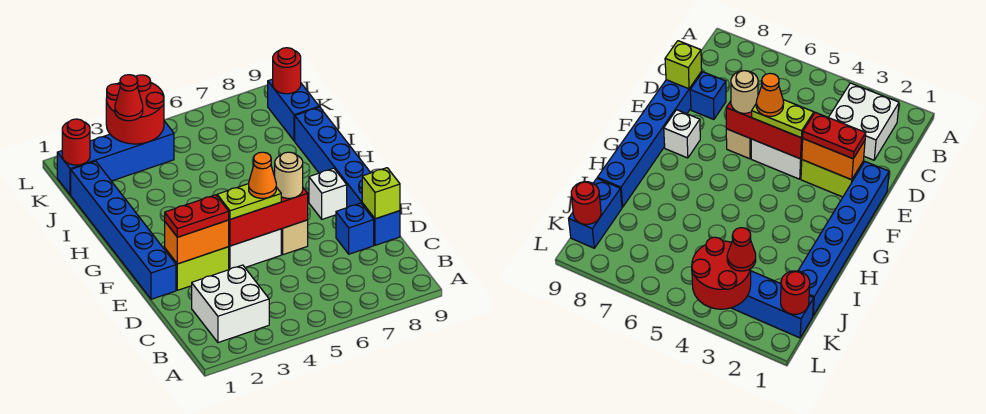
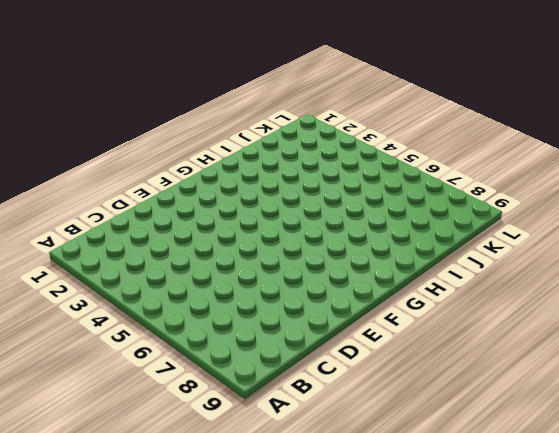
none -> white 2x2 brick [192,265,269,343]
none -> blue 1x1 brick [336,203,374,254]
none -> blue 1x6 brick [295,107,400,245]

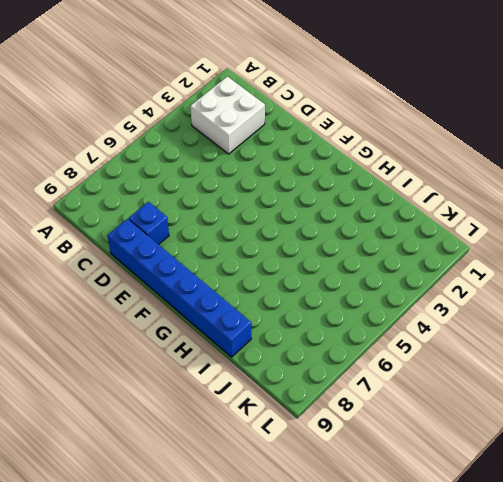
none -> blue 1x6 brick [71,161,176,299]
none -> lime 1x2 brick [165,247,229,290]
none -> white 1x2 brick [229,229,281,270]

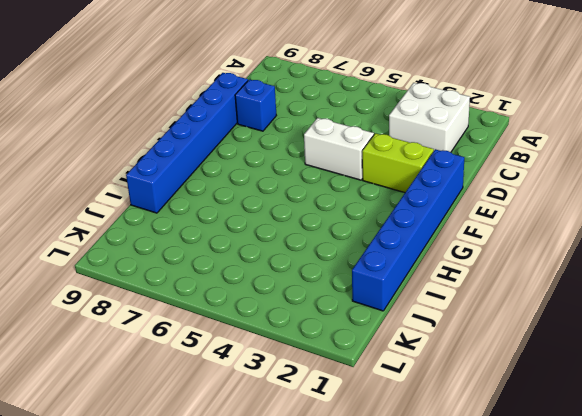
none -> tan 1x1 brick [281,220,308,255]
none -> white 1x1 brick [309,168,347,219]
none -> blue 1x2 brick [268,79,319,141]

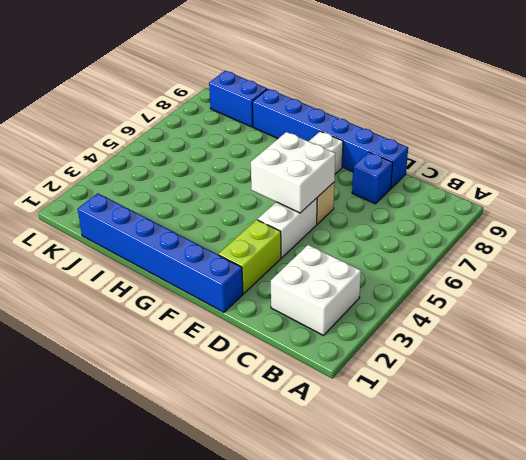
white 2x2 brick [251,132,336,213] -> red 1x3 brick [229,188,308,246]
none -> blue 1x4 brick [57,121,174,195]
none -> lime 1x1 brick [362,168,400,219]
none -> orange 1x2 brick [165,220,229,264]

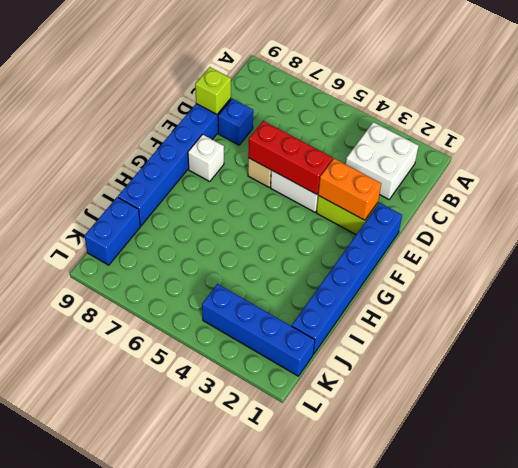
none -> red 1x1 round brick [62,119,90,165]
none -> red 2x2 round brick [106,75,164,144]
none -> red 1x1 round brick [273,48,301,94]

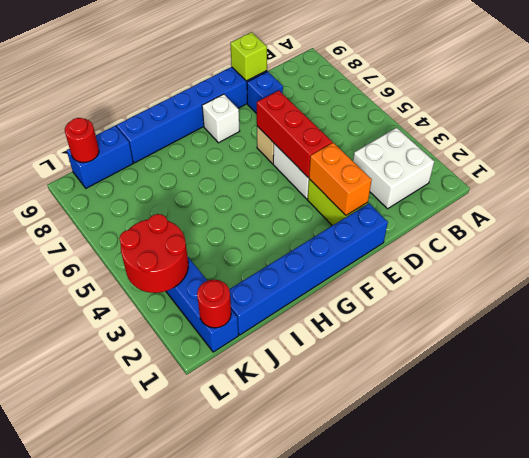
none -> red 1x2 plate [165,195,229,237]
none -> lime 1x2 plate [217,184,281,219]
none -> tan 1x1 round brick [275,152,303,198]

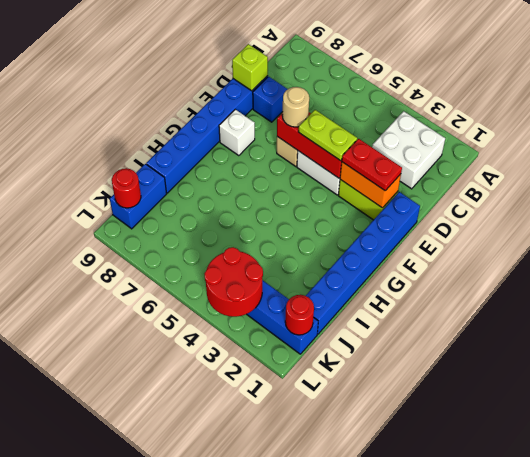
none -> red 1x1 cone [115,75,143,121]
none -> orange 1x1 cone [249,152,276,198]

